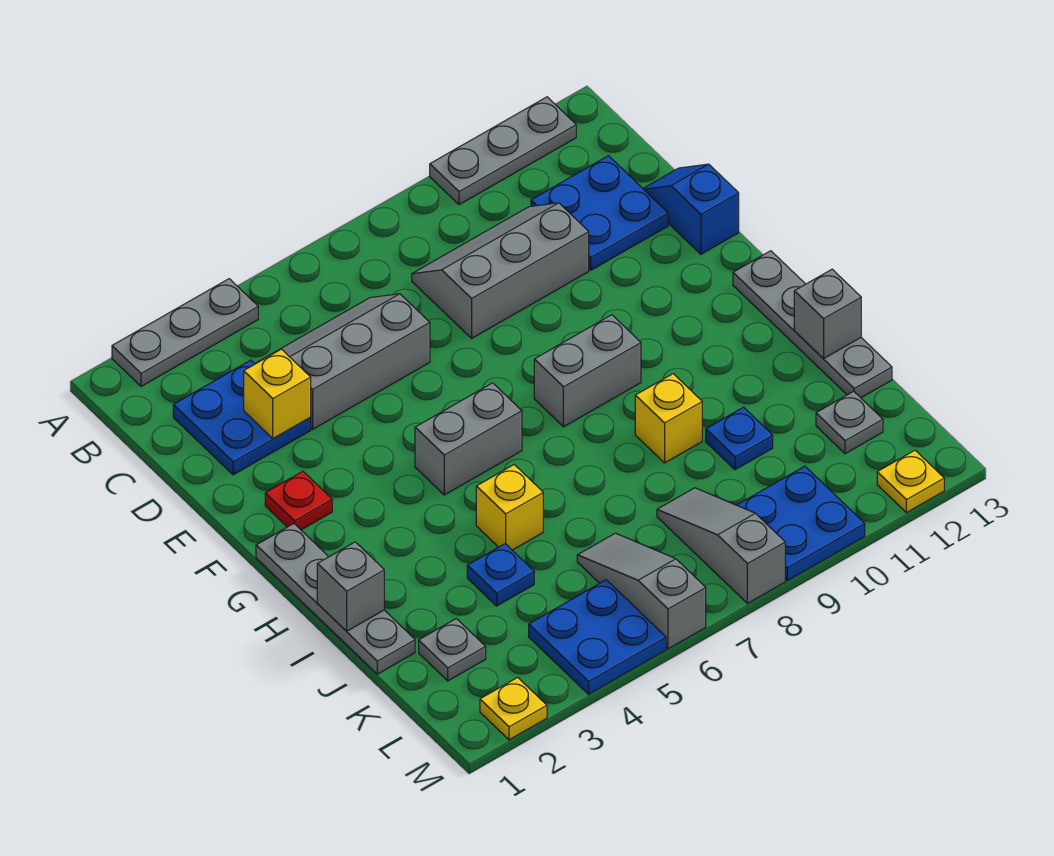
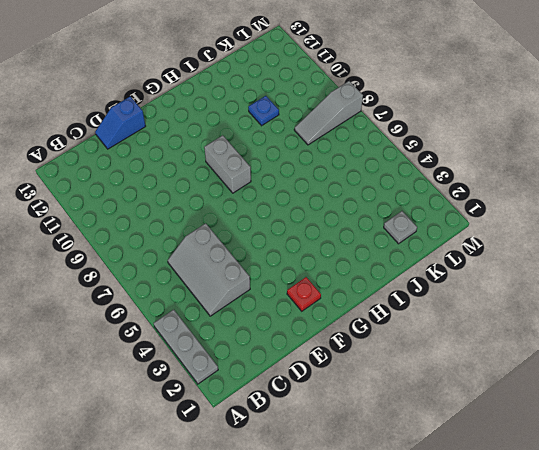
none -> grey 1x3 plate [430,97,576,205]
none -> blue 2x2 plate [173,360,311,475]
none -> grey 2x3 slope [412,203,589,338]

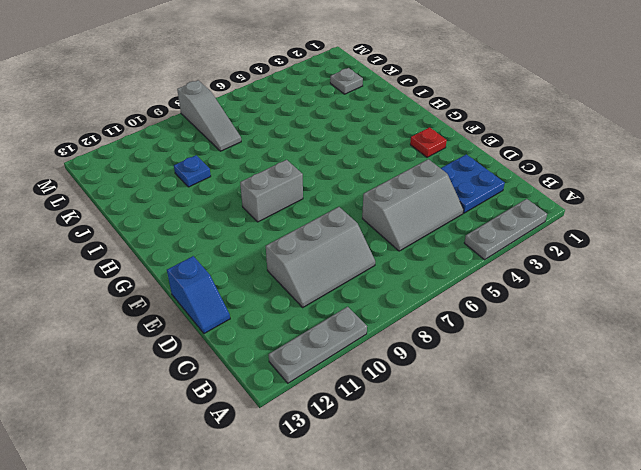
none -> blue 2x2 plate [531,156,668,270]
none -> grey 1x4 plate [256,524,415,674]
none -> grey 1x2 brick [415,383,522,495]

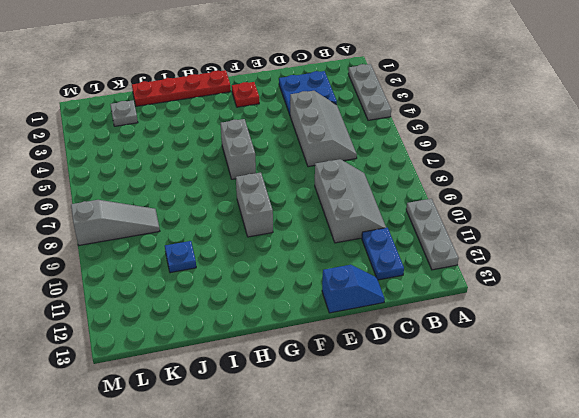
blue 1x2 plate [362,228,404,280] -> blue 2x2 plate [531,156,668,270]
red 1x4 plate [132,70,231,106] -> grey 1x4 plate [256,524,415,674]
none -> grey 1x4 plate [733,251,892,398]
none -> yellow 1x1 brick [476,465,543,550]
none -> yellow 1x1 brick [635,374,702,463]

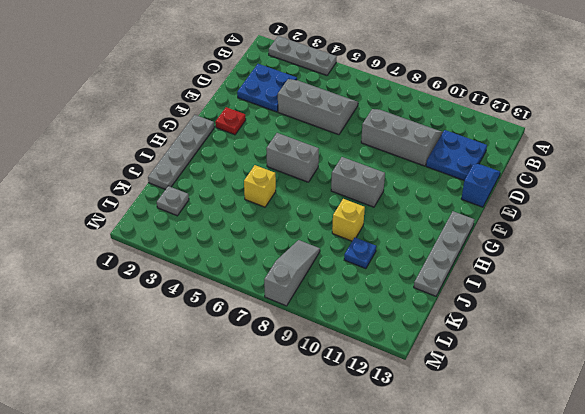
none -> grey 1x3 plate [430,97,576,205]
none -> blue 1x1 plate [467,544,534,606]
none -> grey 1x3 slope [577,533,706,649]

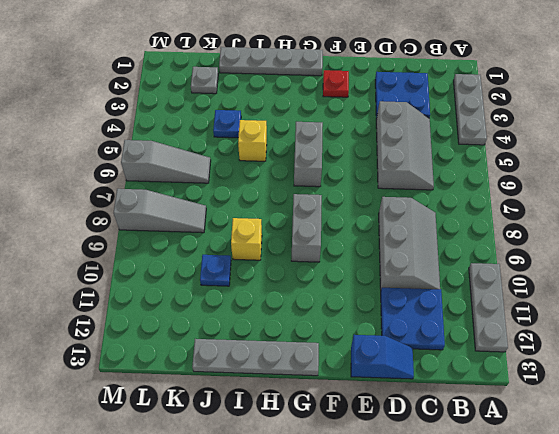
none -> grey 1x1 plate [816,391,883,454]
none -> blue 2x2 plate [529,580,666,694]
none -> blue 2x2 plate [737,466,865,581]

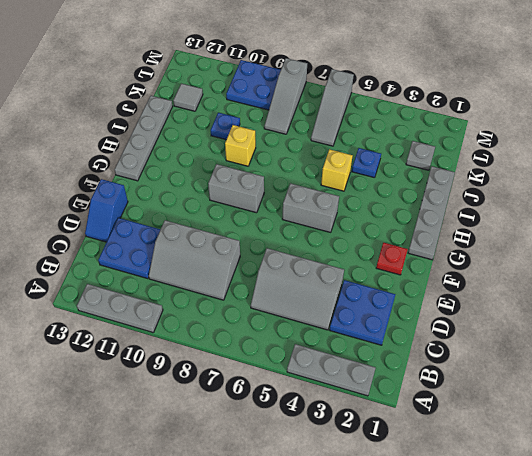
grey 1x1 tile [173,84,203,111] -> grey 1x1 plate [816,391,883,454]
none -> blue 2x2 plate [529,580,666,694]
none -> yellow 1x1 plate [480,677,547,740]
none -> yellow 1x1 plate [877,450,944,513]

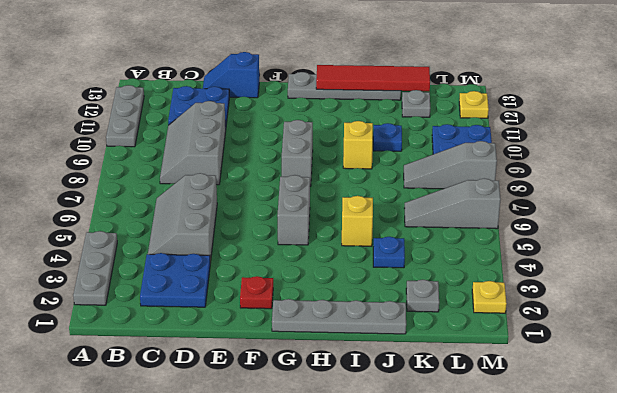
red 1x4 tile [316,65,430,91] -> grey 1x1 brick [794,269,861,359]
none -> blue 2x2 plate [529,580,666,694]
none -> yellow 1x1 brick [244,349,311,438]
none -> grey 1x1 brick [317,542,384,631]

